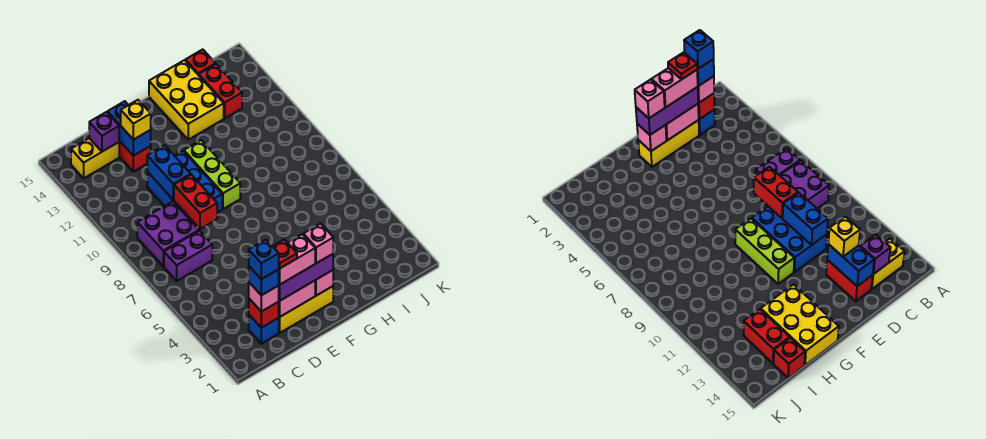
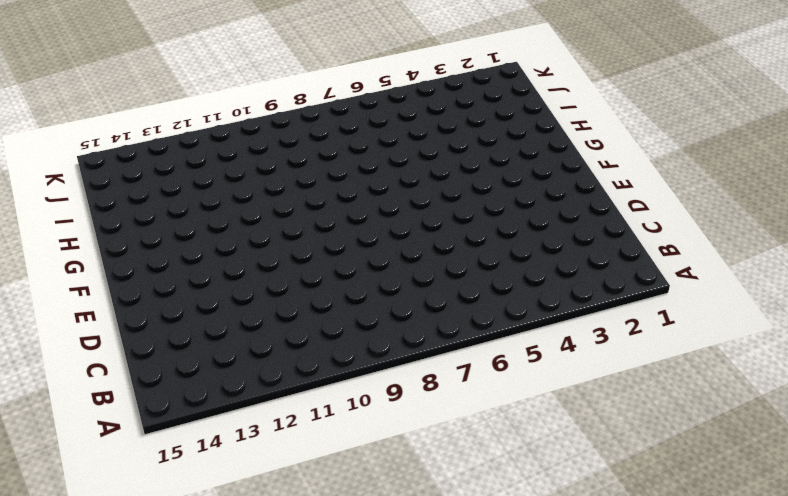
none -> purple 1x2 brick [164,231,212,281]
none -> purple 2x2 brick [137,202,199,266]
none -> yellow 1x2 brick [71,138,119,178]

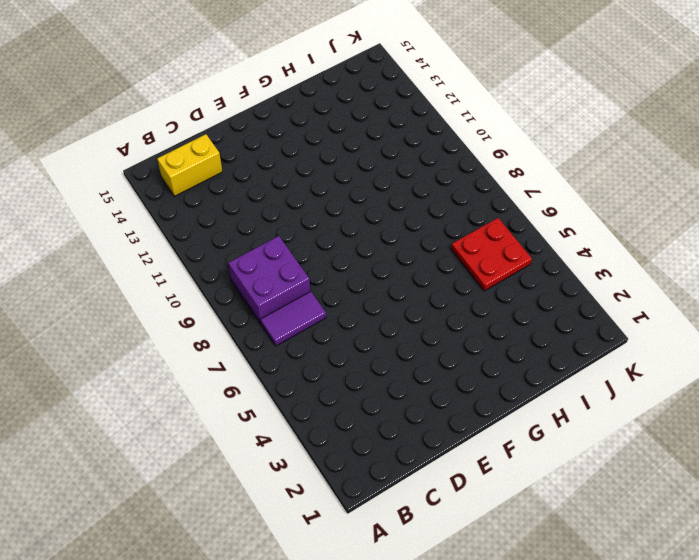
purple 1x2 tile [261,291,326,346] -> purple 1x2 brick [164,231,212,281]
red 2x2 plate [451,218,532,291] -> none
none -> blue 1x1 brick [249,315,279,344]
none -> yellow 1x3 brick [279,286,333,333]
none -> blue 2x3 brick [147,151,222,225]

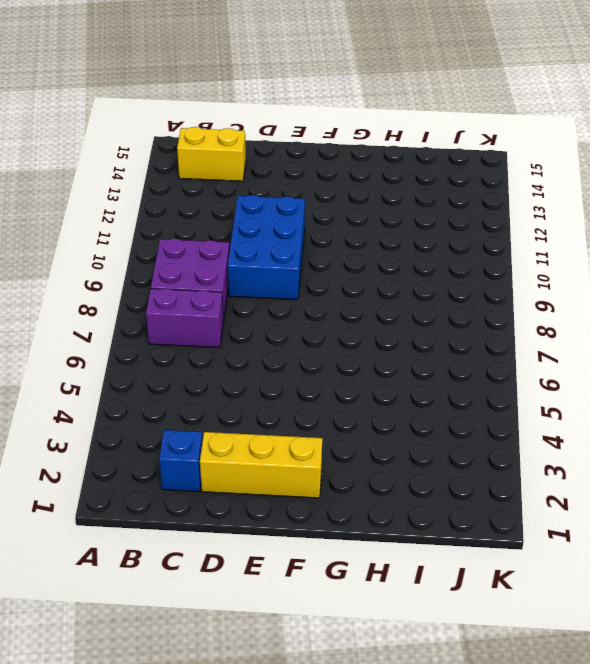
none -> red 1x2 brick [119,141,151,172]
none -> lime 1x3 brick [184,140,240,209]
none -> yellow 2x3 brick [149,60,224,140]

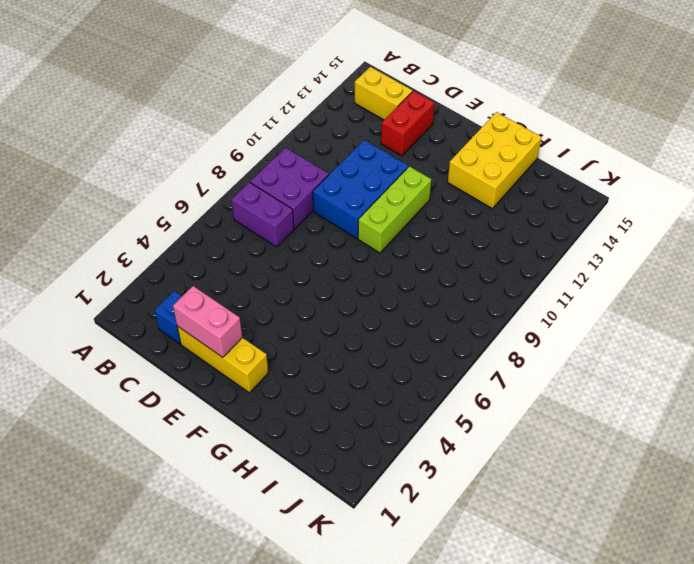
none -> red 1x2 brick [199,64,242,118]
none -> red 1x1 brick [185,49,216,75]
none -> red 1x1 brick [249,299,279,328]

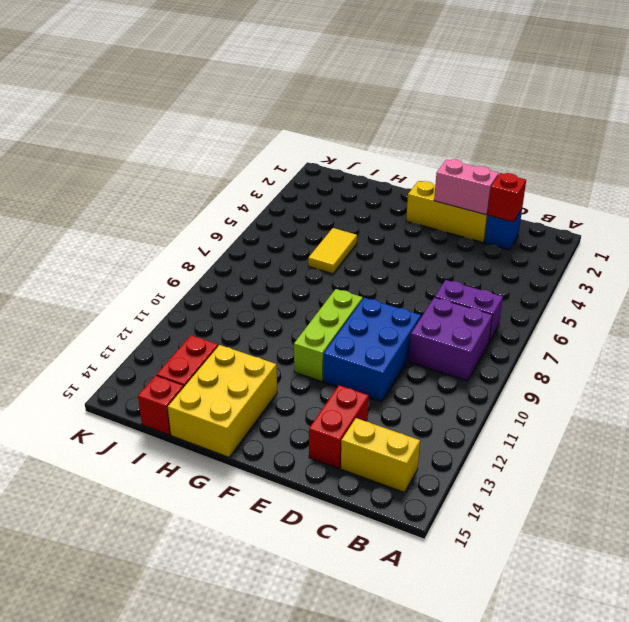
yellow 1x2 tile [308,228,357,274] -> none
none -> purple 1x1 brick [89,112,119,152]
none -> red 1x2 brick [174,175,217,229]
none -> blue 1x2 brick [147,145,191,200]

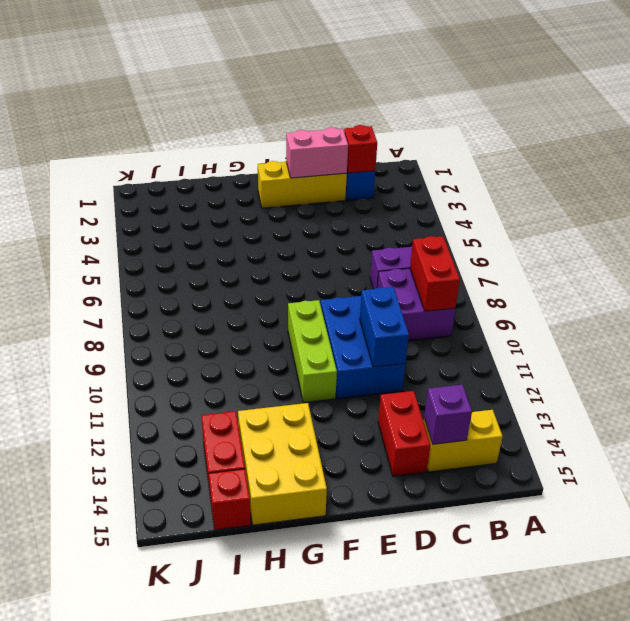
red 1x2 brick [410,236,460,311] -> red 1x2 brick moved to [174,175,217,229]
none -> blue 1x2 brick [107,101,151,156]
none -> pink 1x1 brick [315,270,333,296]
none -> pink 1x1 brick [249,283,279,312]

